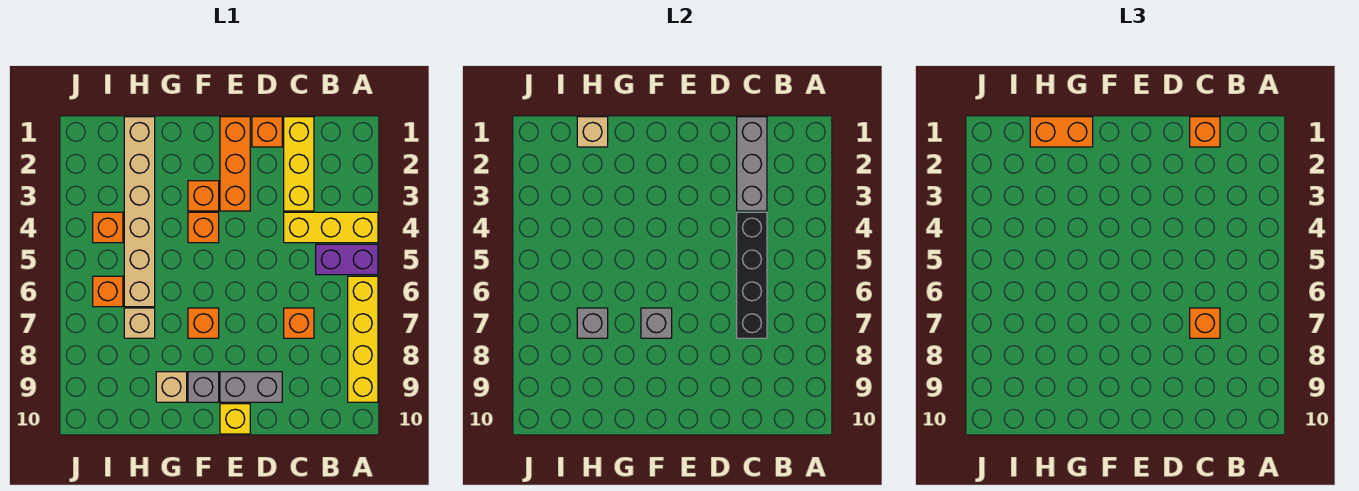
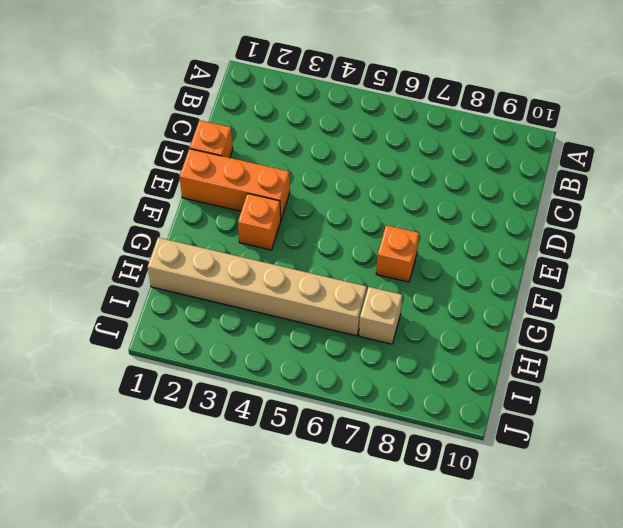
none -> yellow 1x3 brick [284,212,378,243]
none -> purple 1x2 brick [316,244,378,275]
none -> yellow 1x4 brick [348,276,378,402]

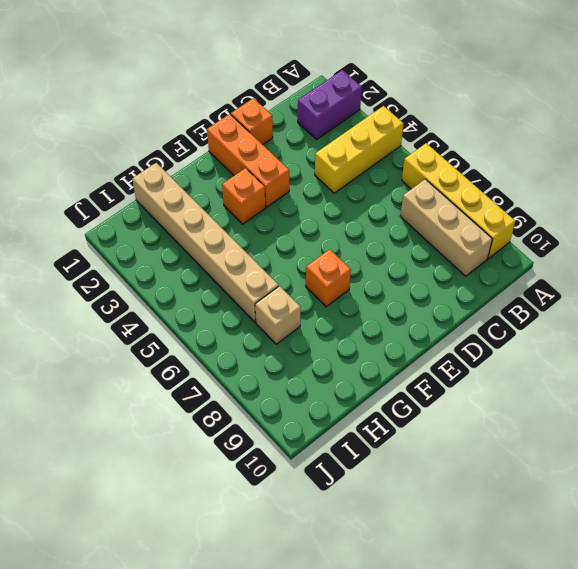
purple 1x2 brick [298,70,362,140] -> purple 1x2 brick moved to [316,244,378,275]
tan 1x3 brick [400,179,492,276] -> none
none -> yellow 1x3 brick [284,117,314,211]
none -> orange 1x1 brick [284,308,314,338]
none -> grey 1x2 brick [220,372,282,402]

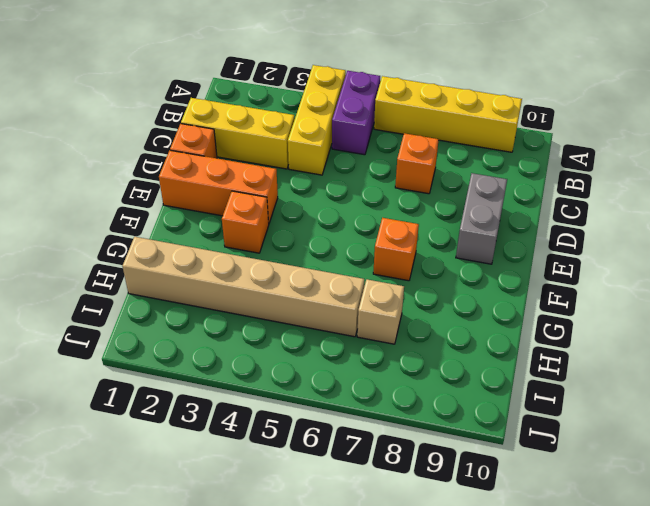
none -> yellow 1x1 brick [220,404,250,434]
none -> orange 1x1 brick [188,212,219,243]
none -> grey 1x1 brick [188,372,219,402]

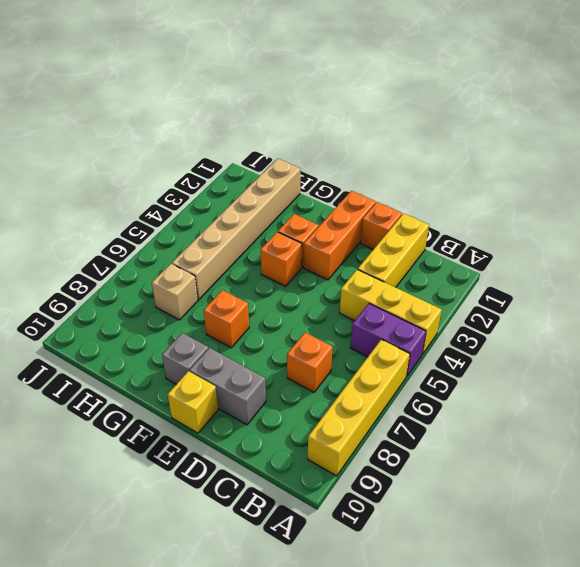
none -> tan 1x1 brick [156,372,187,402]
none -> orange 1x1 brick [93,212,123,243]
none -> orange 1x1 brick [93,276,123,307]

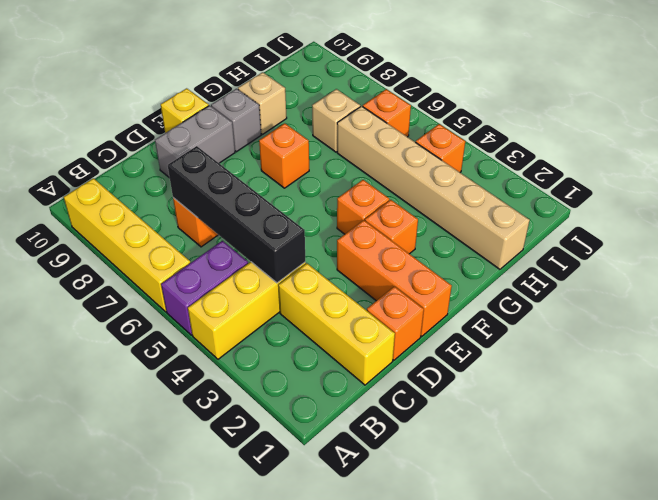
none -> grey 1x3 brick [737,117,767,211]
none -> grey 1x1 brick [641,308,672,338]
none -> tan 1x1 brick [577,117,608,147]

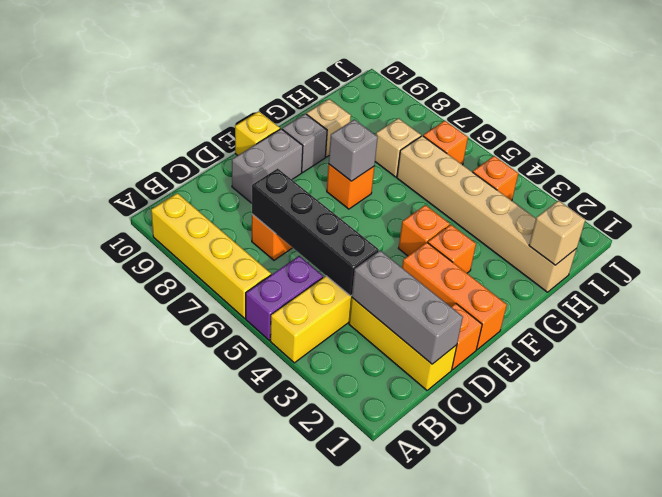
none -> grey 1x1 brick [577,308,608,338]
none -> orange 1x1 brick [1190,117,1220,147]
none -> orange 1x1 brick [1190,308,1220,338]

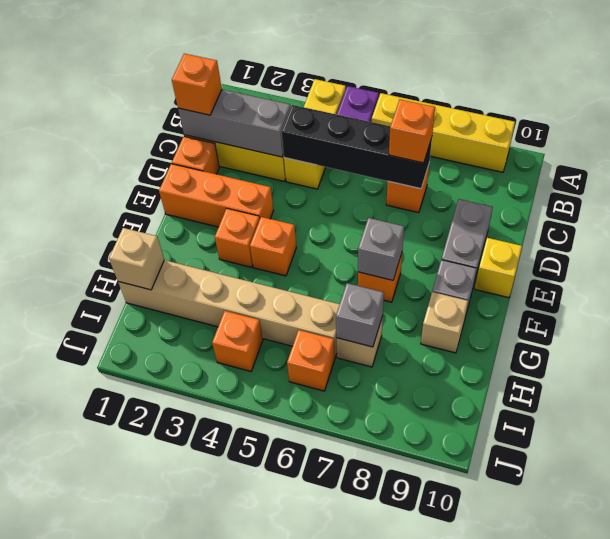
none -> orange 1x2 brick [1030,117,1093,147]

